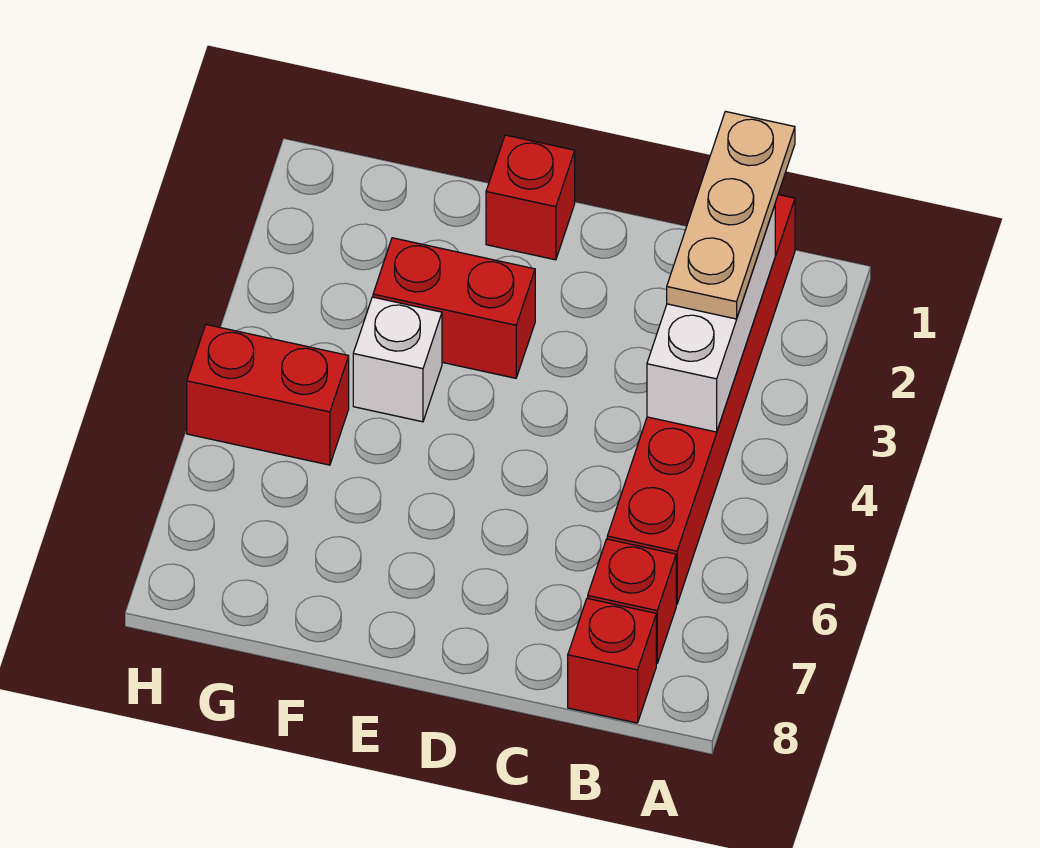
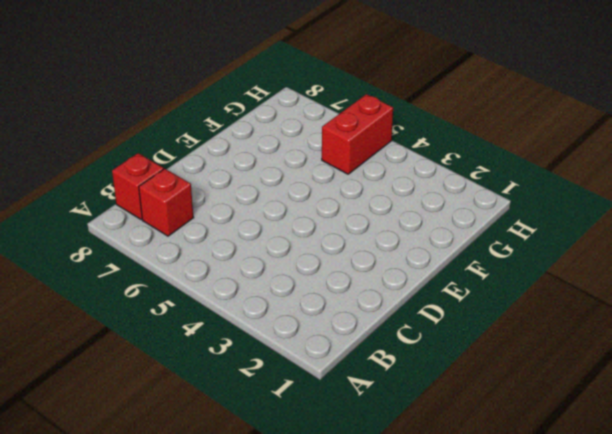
none -> red 1x6 brick [607,195,795,604]
none -> red 1x1 brick [486,135,575,260]

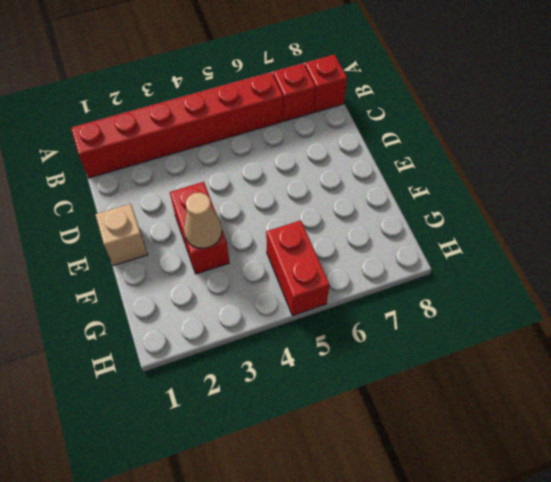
tan 1x1 brick [95,204,147,266] -> red 1x1 brick [486,135,575,260]
tan 1x1 cone [184,193,222,248] -> none
none -> white 1x1 brick [353,297,442,422]
none -> white 1x3 brick [647,206,775,432]

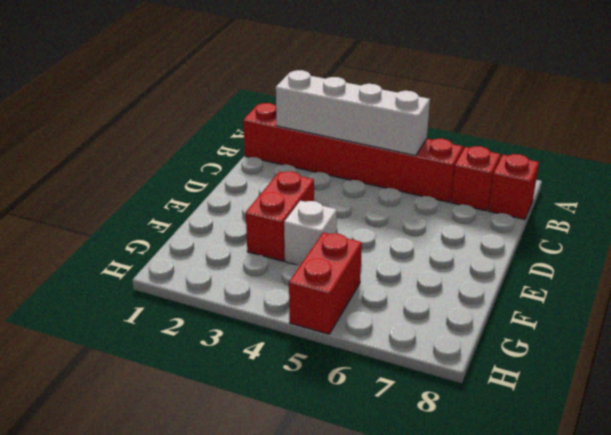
white 1x4 brick [276,70,430,156] -> white 1x3 brick [647,206,775,432]
none -> red 1x1 brick [486,135,575,260]
none -> tan 1x3 plate [667,111,795,319]

